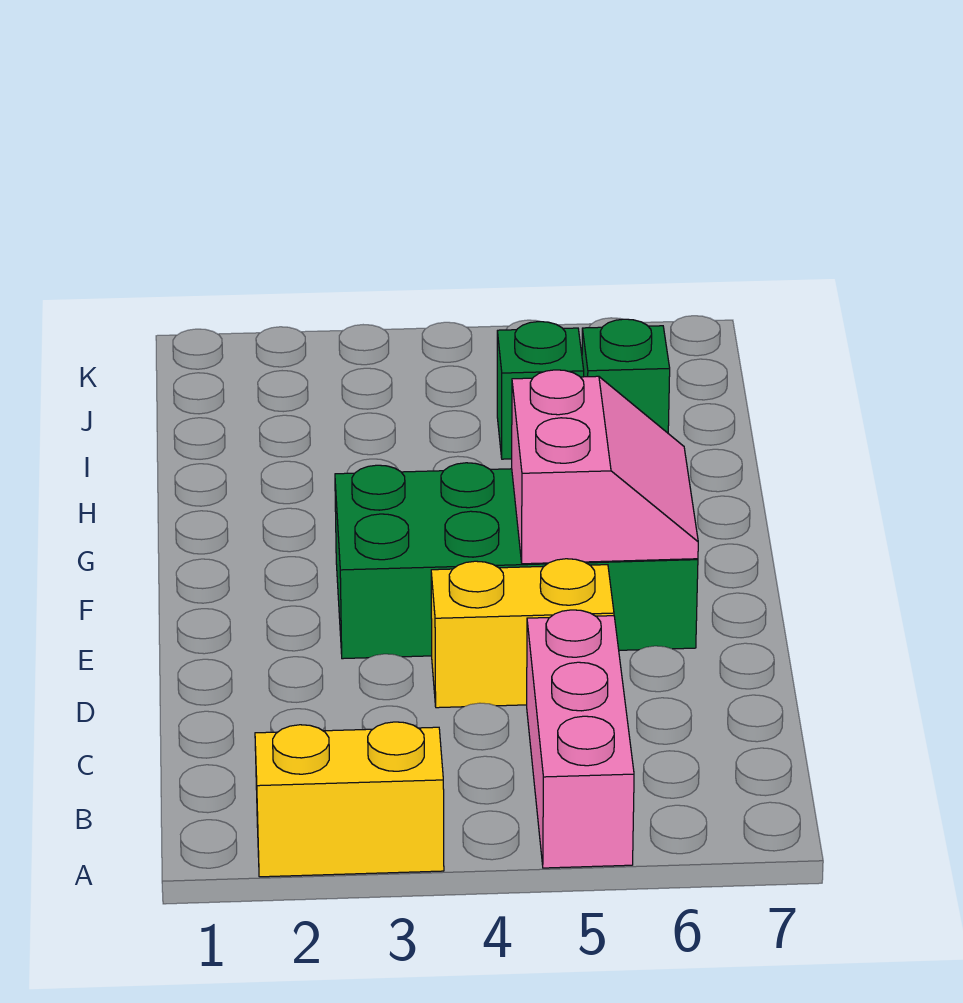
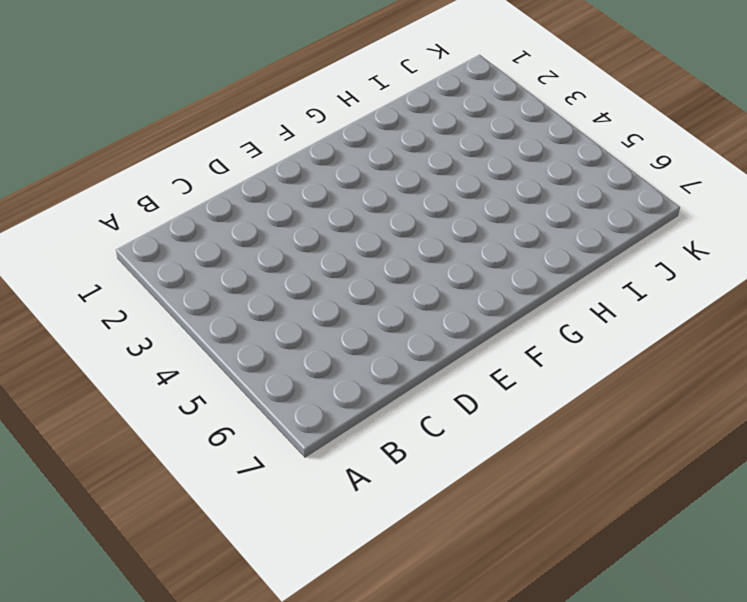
none -> yellow 1x2 brick [255,722,444,877]
none -> pink 1x3 brick [527,610,634,868]

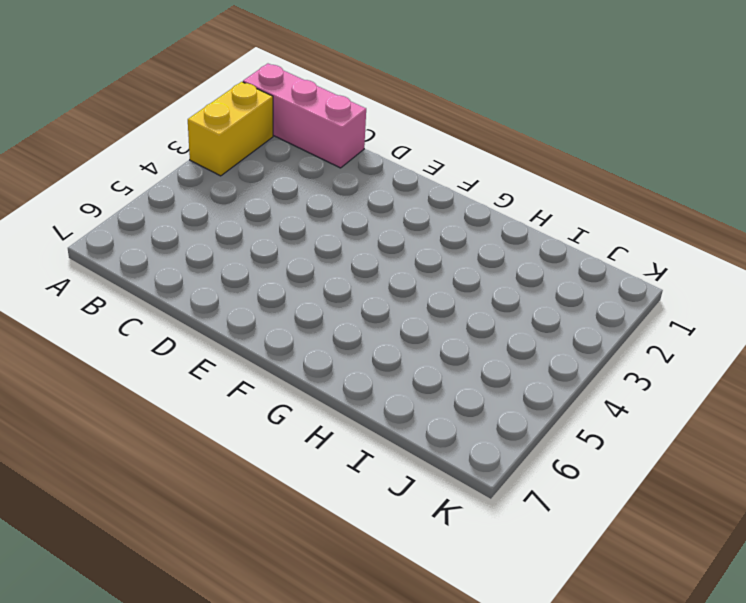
pink 1x3 brick [243,64,366,168] -> pink 1x3 brick moved to [527,610,634,868]
none -> yellow 1x2 brick [431,559,614,708]
none -> green 2x4 brick [335,463,698,659]

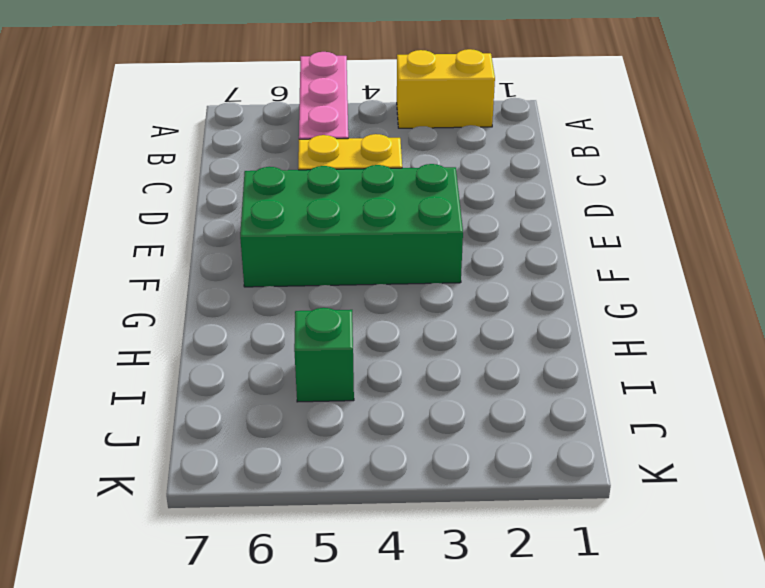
none -> green 1x1 brick [582,319,670,433]
none -> pink 2x2 slope [512,370,698,564]

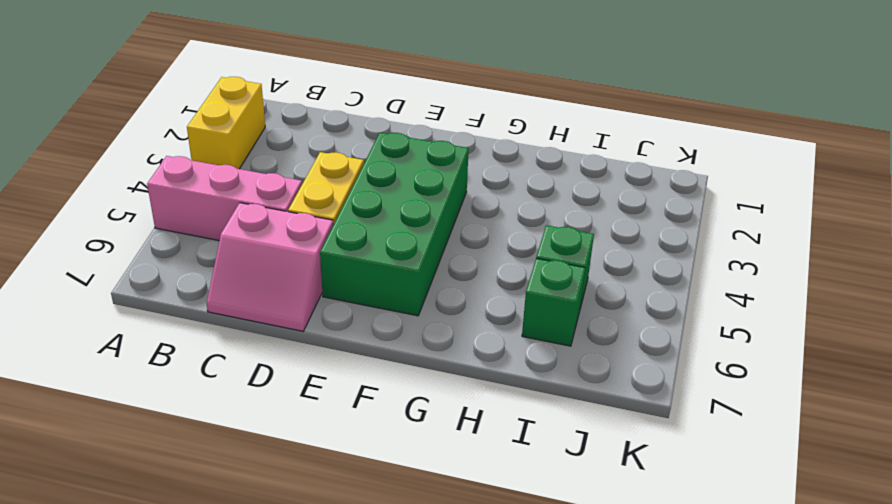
pink 2x2 slope [207,203,334,331] -> pink 2x2 slope moved to [512,370,698,564]

